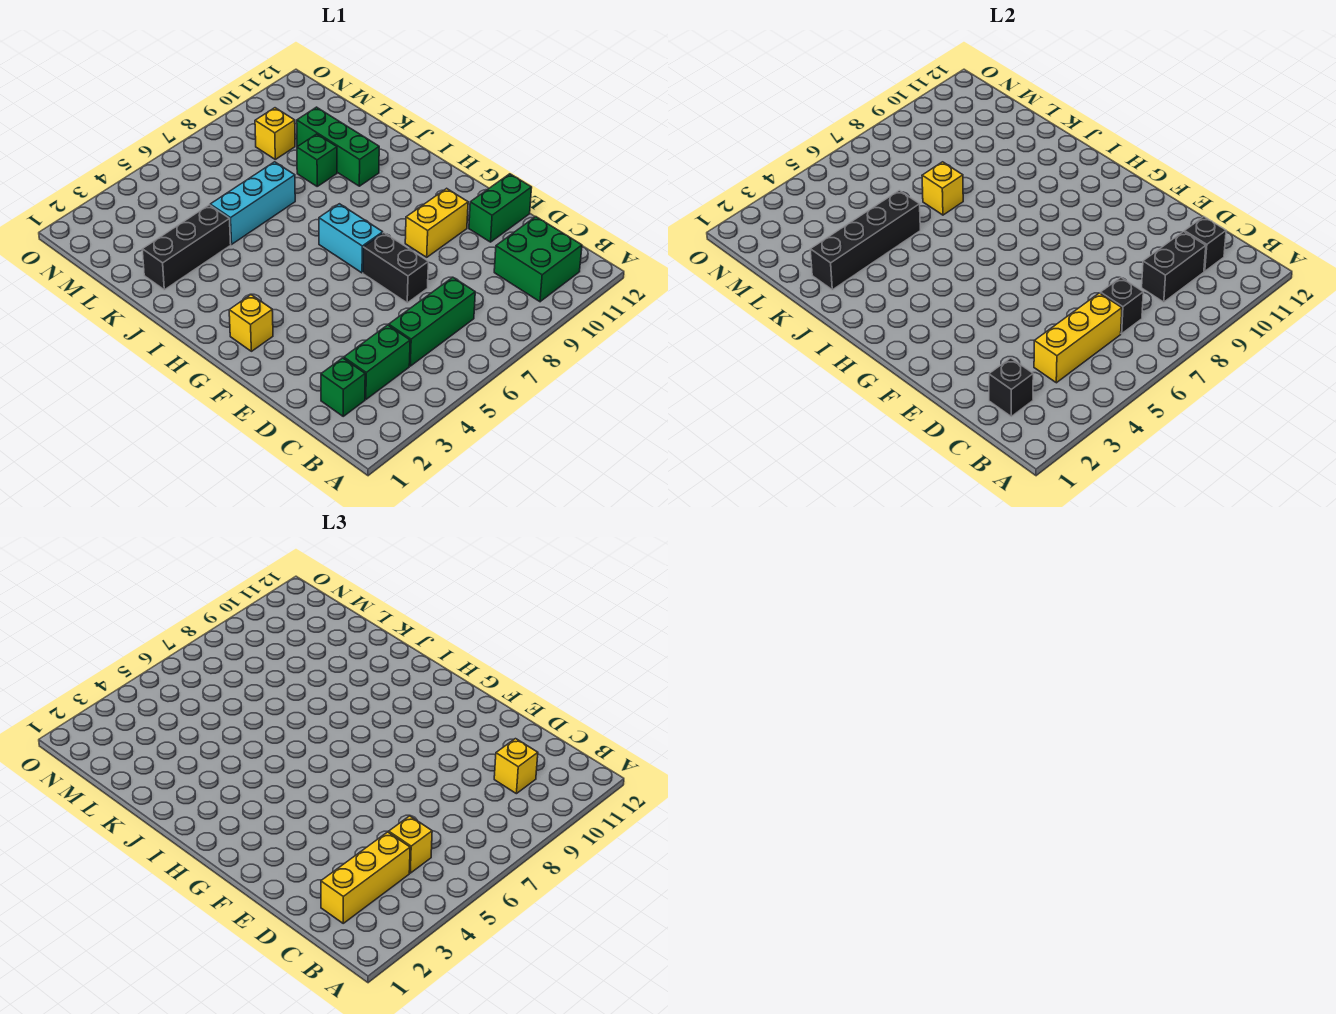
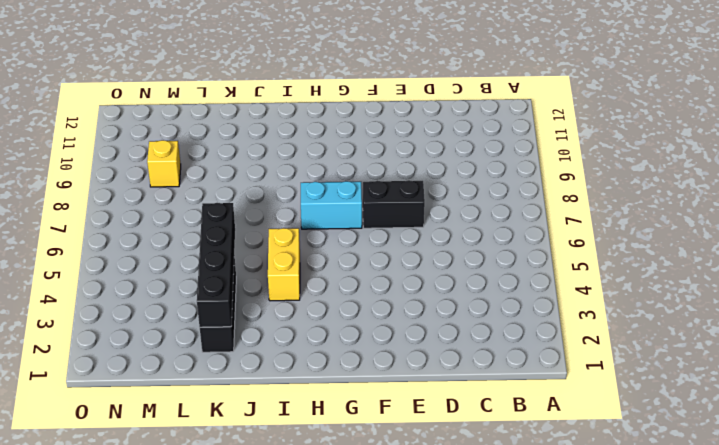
yellow 1x2 brick [268,228,300,301] -> yellow 1x2 brick moved to [405,188,468,257]
none -> green 2x2 brick [494,217,582,302]
none -> green 1x1 brick [321,358,365,416]
none -> green 1x2 brick [344,325,410,399]

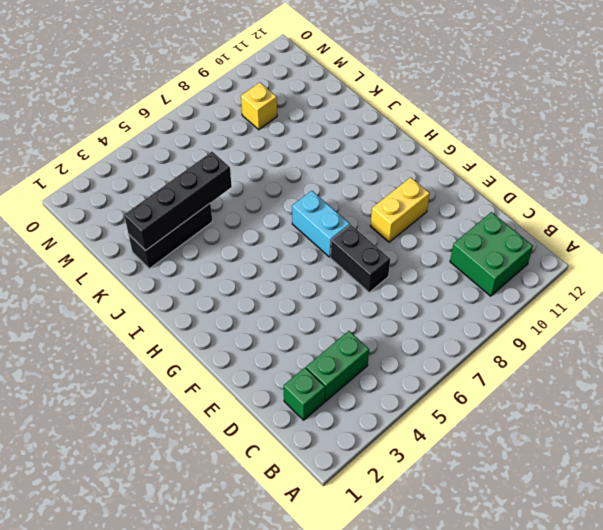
none -> green 1x3 brick [389,277,475,366]
none -> green 1x2 brick [469,174,532,242]
none -> yellow 1x1 brick [229,295,273,351]

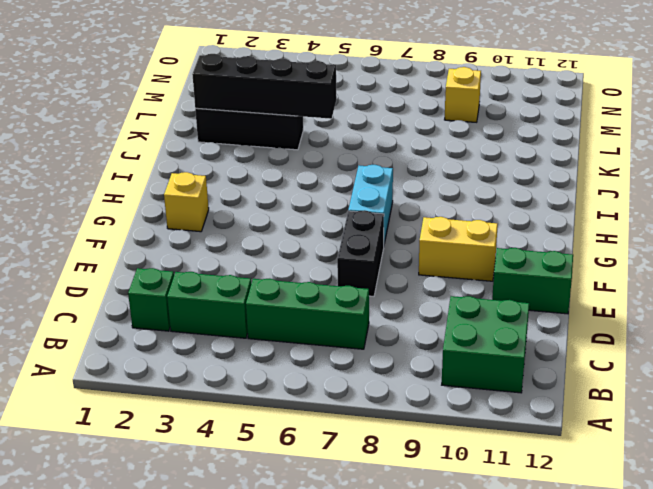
none -> green 1x3 brick [297,107,379,186]
none -> cyan 1x3 brick [210,162,295,244]
none -> green 1x1 brick [297,134,337,186]

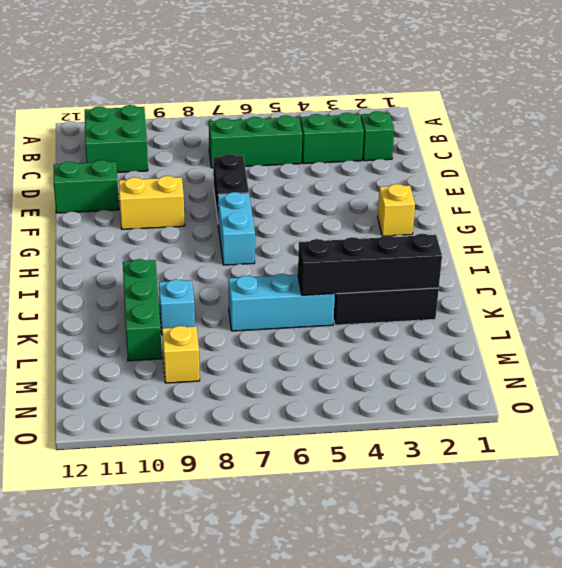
cyan 1x1 brick [159,279,195,335] -> green 1x1 brick [297,134,337,186]
none -> black 1x1 brick [989,358,1033,416]
none -> yellow 1x3 brick [1034,293,1122,383]
none -> black 1x1 brick [1100,277,1143,334]

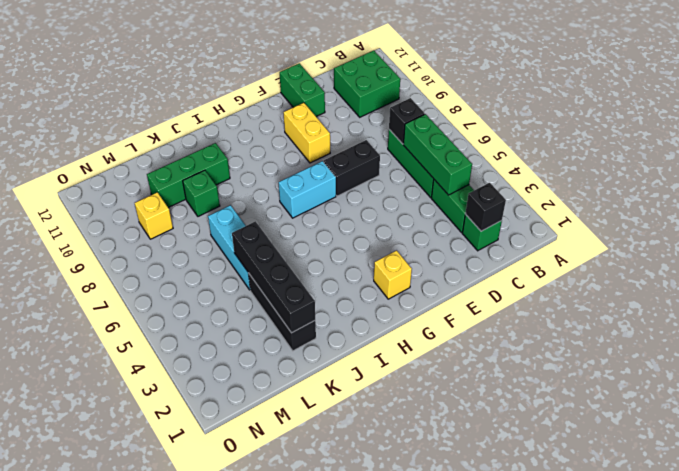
green 1x3 brick [403,114,472,195] -> yellow 1x3 brick [1034,293,1122,383]
none -> black 1x2 brick [1142,232,1206,302]
none -> black 1x1 brick [1184,217,1226,271]
none -> yellow 1x1 brick [922,162,963,215]

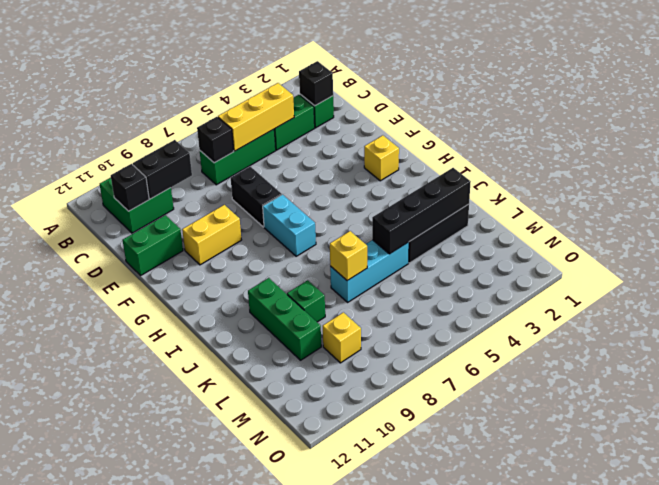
none -> yellow 1x3 brick [321,832,410,923]
none -> yellow 1x1 brick [389,816,432,873]
none -> yellow 1x1 brick [494,739,538,794]

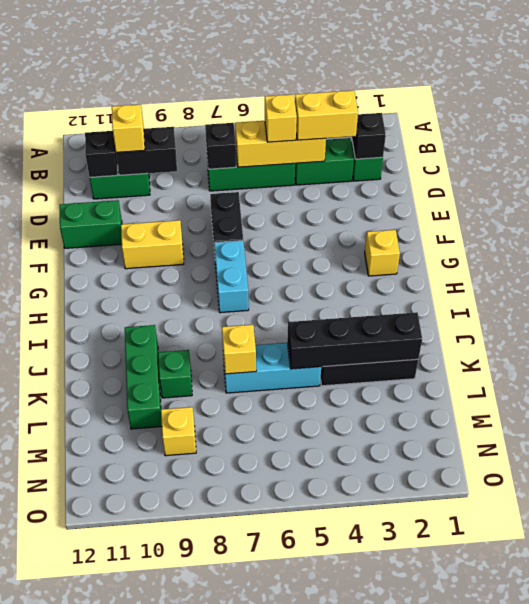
yellow 1x2 brick [295,91,358,140] -> yellow 1x3 brick [321,832,410,923]

